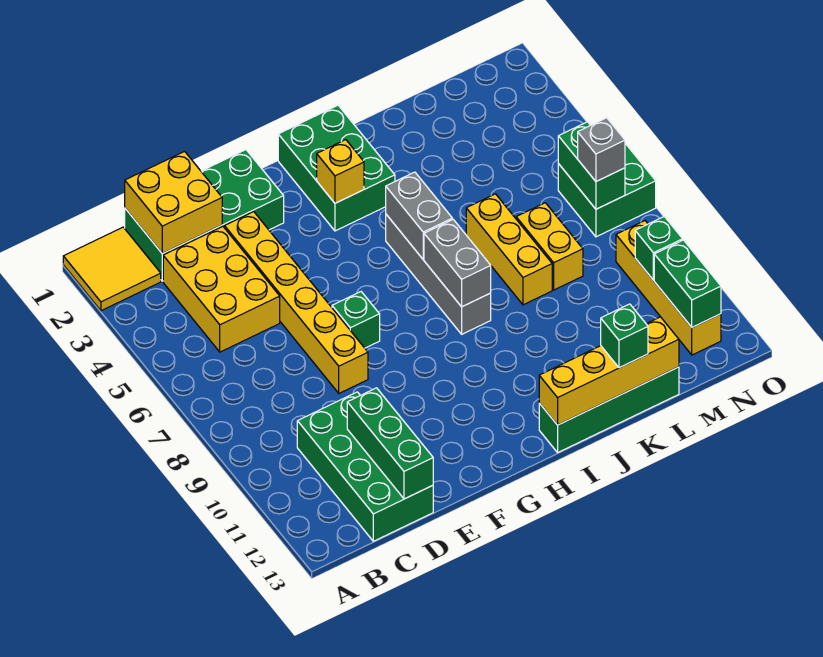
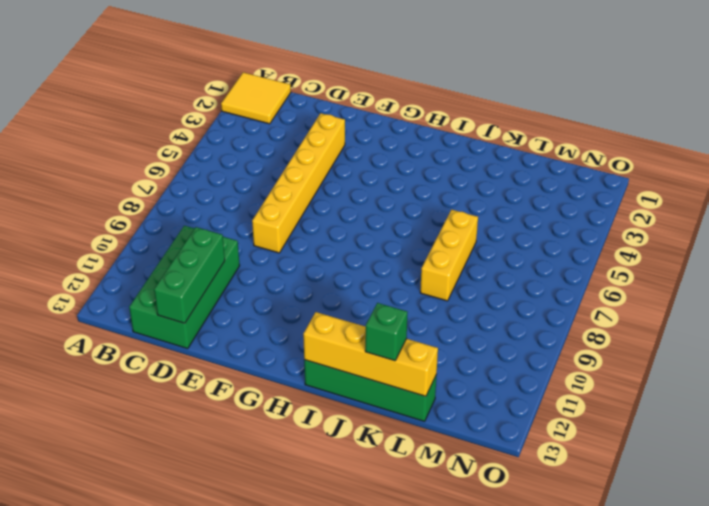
none -> green 2x4 brick [125,150,284,281]
none -> yellow 2x3 brick [163,227,280,352]
none -> green 1x1 brick [332,292,380,348]

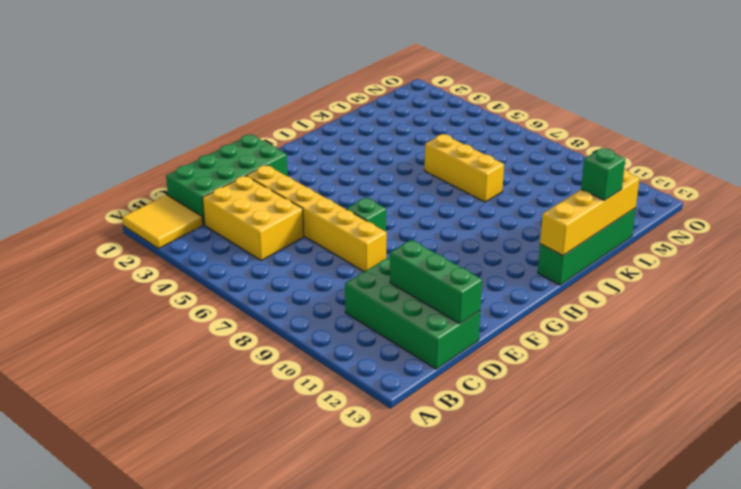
none -> green 2x3 brick [278,105,395,231]
none -> grey 1x4 brick [386,214,491,334]
none -> yellow 1x2 brick [516,203,583,290]

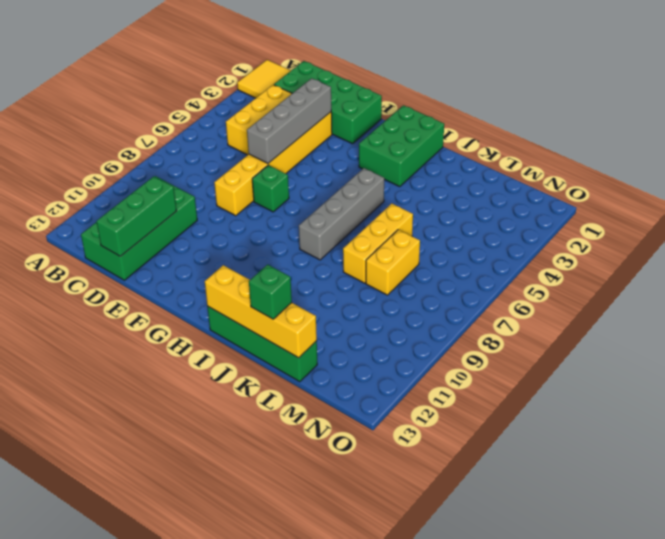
grey 1x4 brick [247,78,331,163] -> none
none -> green 2x2 brick [558,143,656,237]
none -> yellow 1x4 brick [616,221,721,355]
none -> yellow 2x2 brick [125,151,222,254]

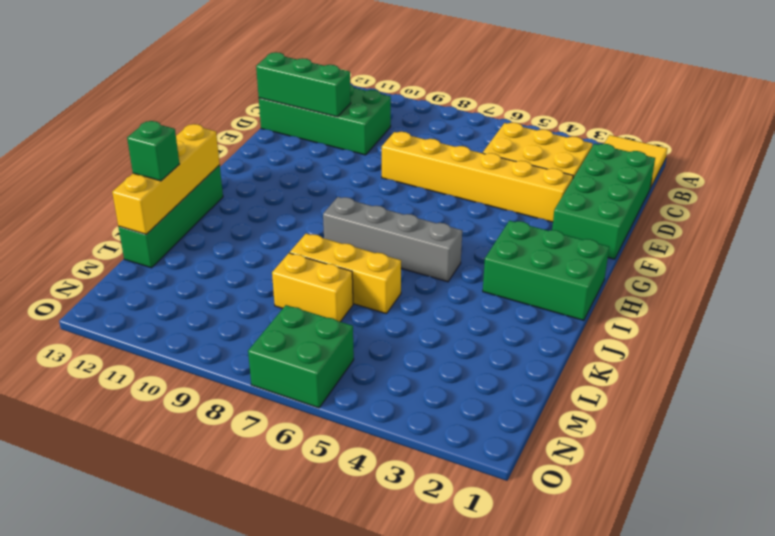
none -> green 1x1 brick [332,292,380,348]
none -> yellow 1x4 brick [616,221,721,355]
none -> yellow 2x2 brick [125,151,222,254]

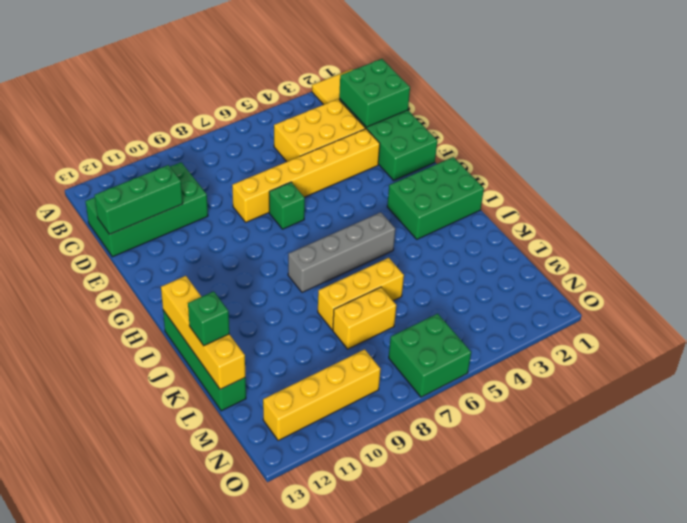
green 2x2 brick [339,59,410,127] -> yellow 2x2 brick [125,151,222,254]
none -> yellow 1x1 brick [317,140,364,203]
none -> grey 1x2 brick [386,172,452,259]
none -> grey 1x2 brick [424,220,491,307]

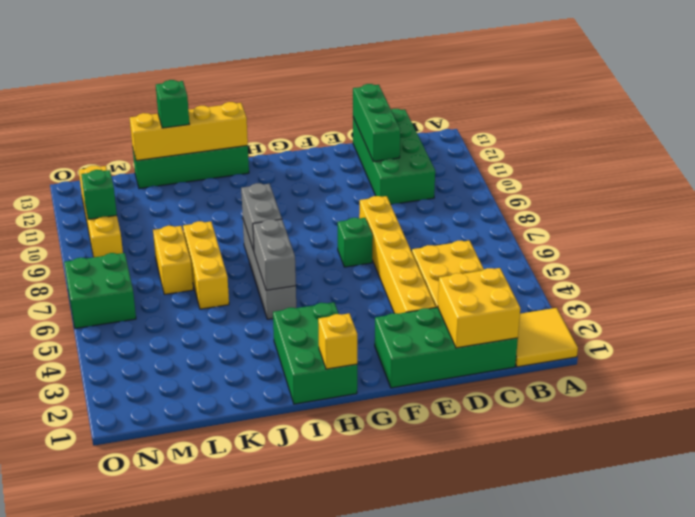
yellow 1x1 brick [318,313,357,369] -> yellow 1x1 brick moved to [317,140,364,203]
none -> green 1x2 brick [558,122,625,209]
none -> green 1x2 brick [654,240,721,327]
none -> grey 1x1 brick [578,118,625,181]

